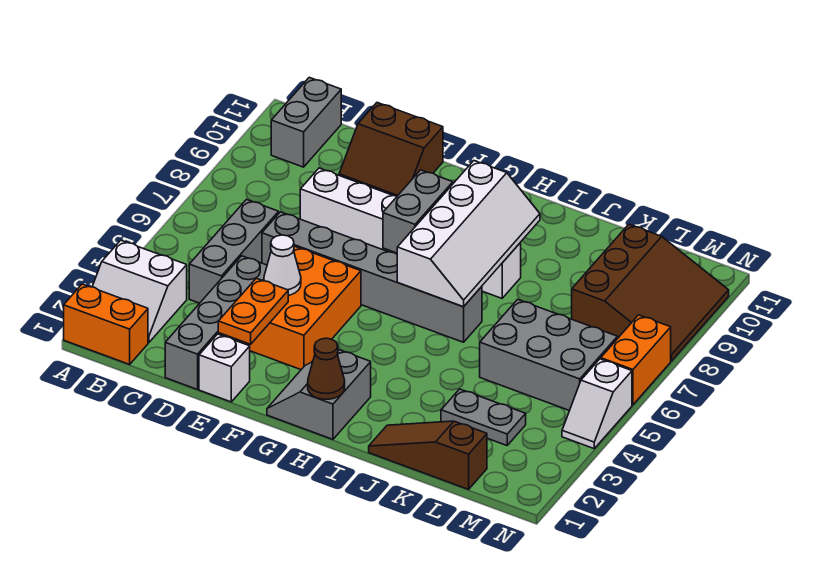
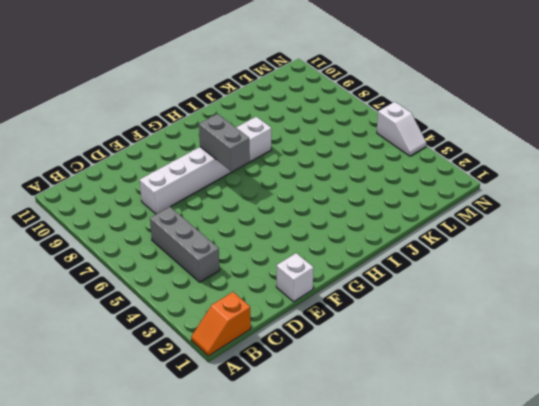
orange 1x2 slope [191,292,251,356] -> orange 1x2 brick [64,284,148,364]
none -> white 2x2 slope [92,240,187,343]
none -> grey 1x2 brick [271,77,341,167]
none -> grey 1x4 brick [165,256,267,389]

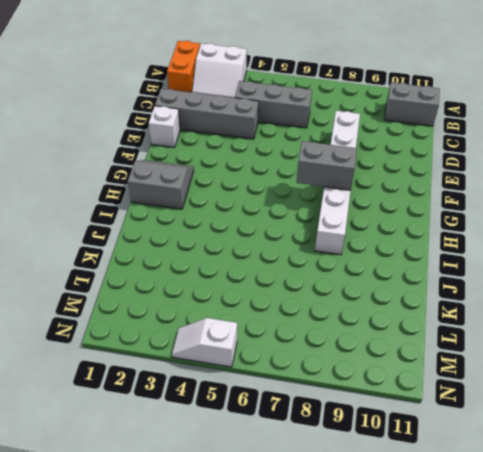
white 2x2 slope [192,43,247,98] -> white 2x2 slope turned to [92,240,187,343]
none -> grey 1x6 brick [262,212,482,342]
none -> brown 2x2 slope [339,103,443,196]
none -> orange 2x3 brick [238,247,361,370]

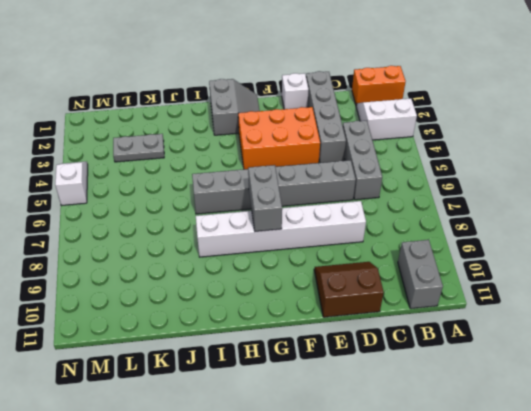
orange 2x3 brick [238,107,320,169] -> orange 2x3 brick turned to [238,247,361,370]
none -> brown 1x3 slope [369,421,487,489]
none -> grey 2x3 brick [480,300,618,410]
none -> brown 3x3 slope [572,224,729,361]

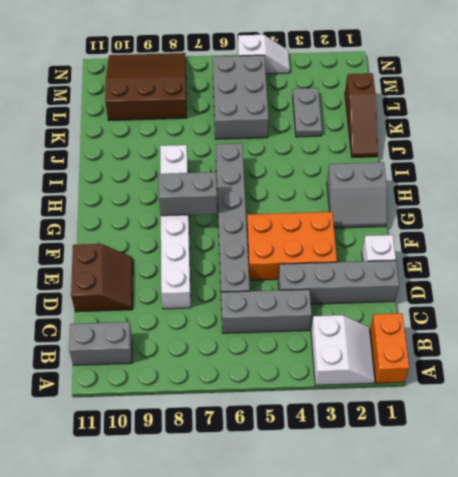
none -> orange 1x2 brick [601,315,671,405]
none -> orange 1x2 plate [218,278,288,344]
none -> white 1x1 cone [264,235,301,295]

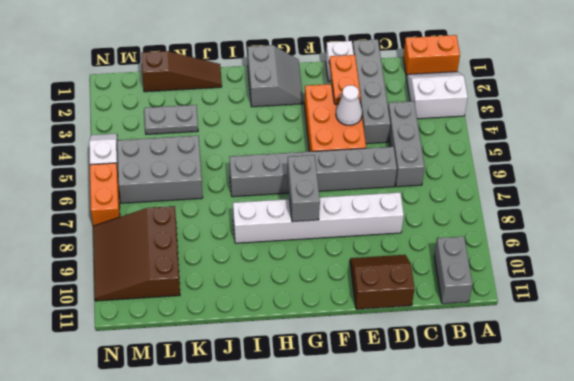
none -> brown 1x1 cone [308,338,345,399]
none -> white 2x4 slope [397,161,540,307]

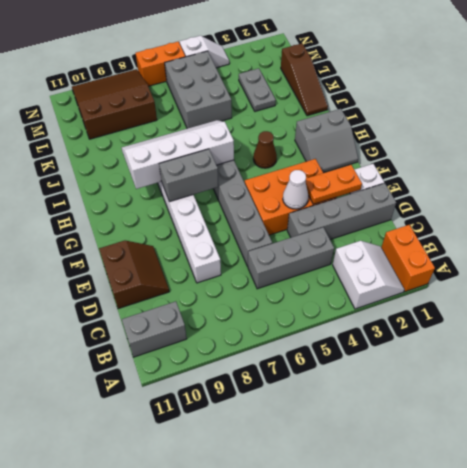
brown 1x1 cone [253,131,277,168] -> brown 1x1 cone moved to [308,338,345,399]

